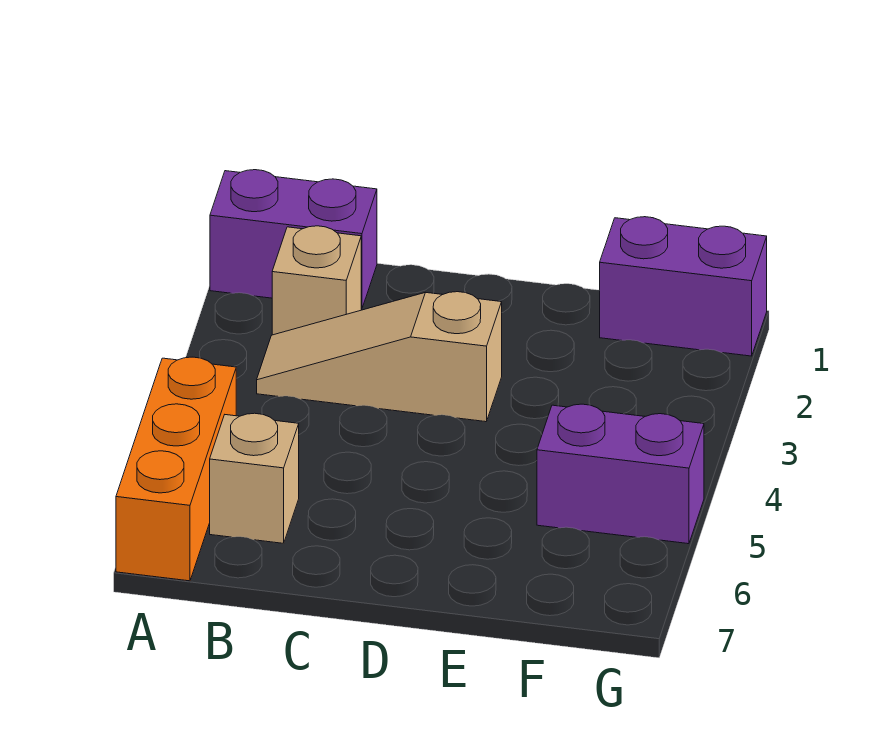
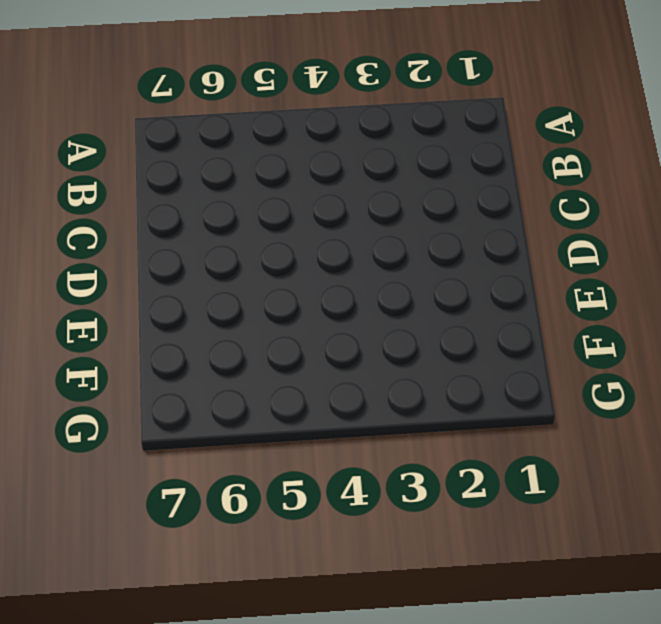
none -> purple 1x2 brick [210,170,377,309]
none -> orange 1x3 brick [116,357,236,581]

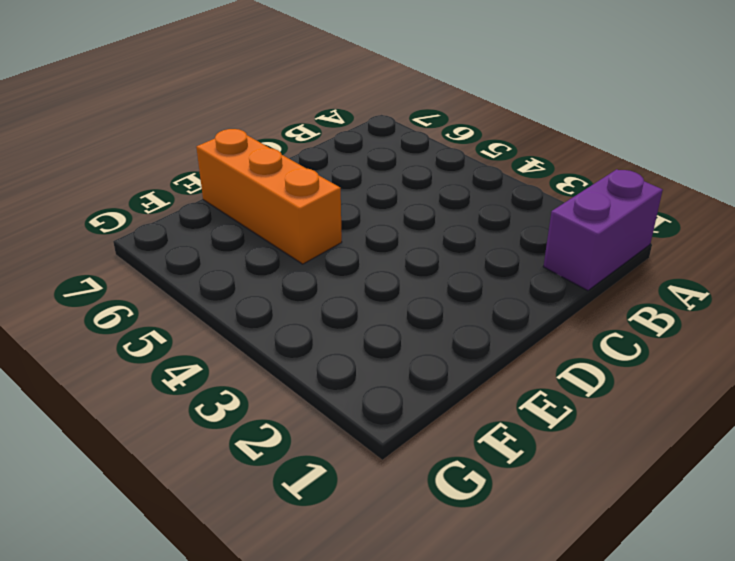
orange 1x3 brick [196,129,342,264] -> orange 1x3 brick moved to [116,357,236,581]
none -> tan 1x1 brick [272,226,361,335]
none -> tan 1x3 slope [257,292,502,422]

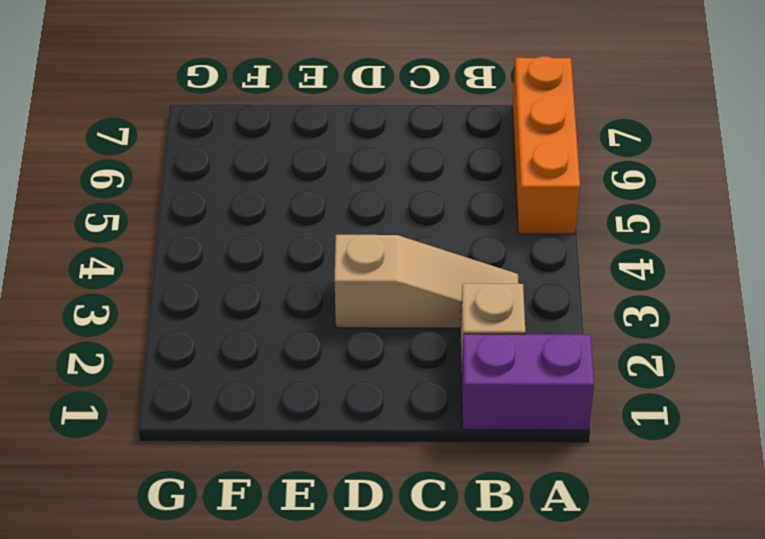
none -> tan 1x1 brick [210,413,299,543]
none -> purple 1x2 brick [600,217,767,356]

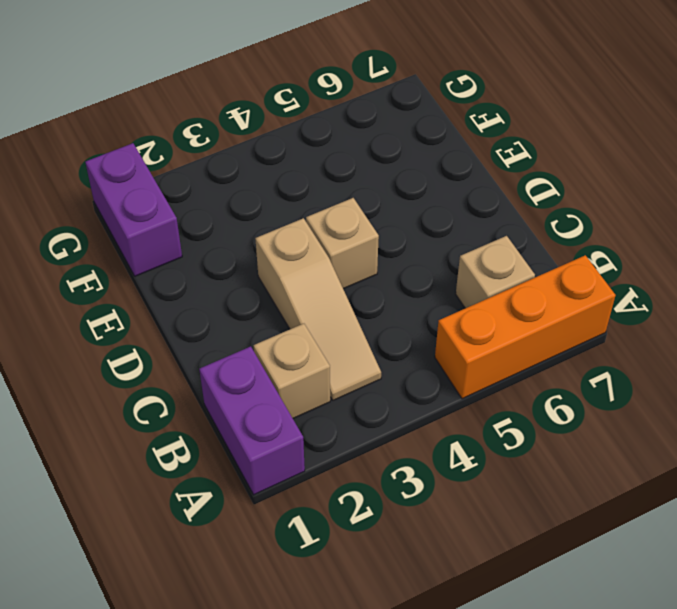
tan 1x1 brick [306,198,379,289] -> none
none -> purple 1x2 brick [537,404,704,544]

